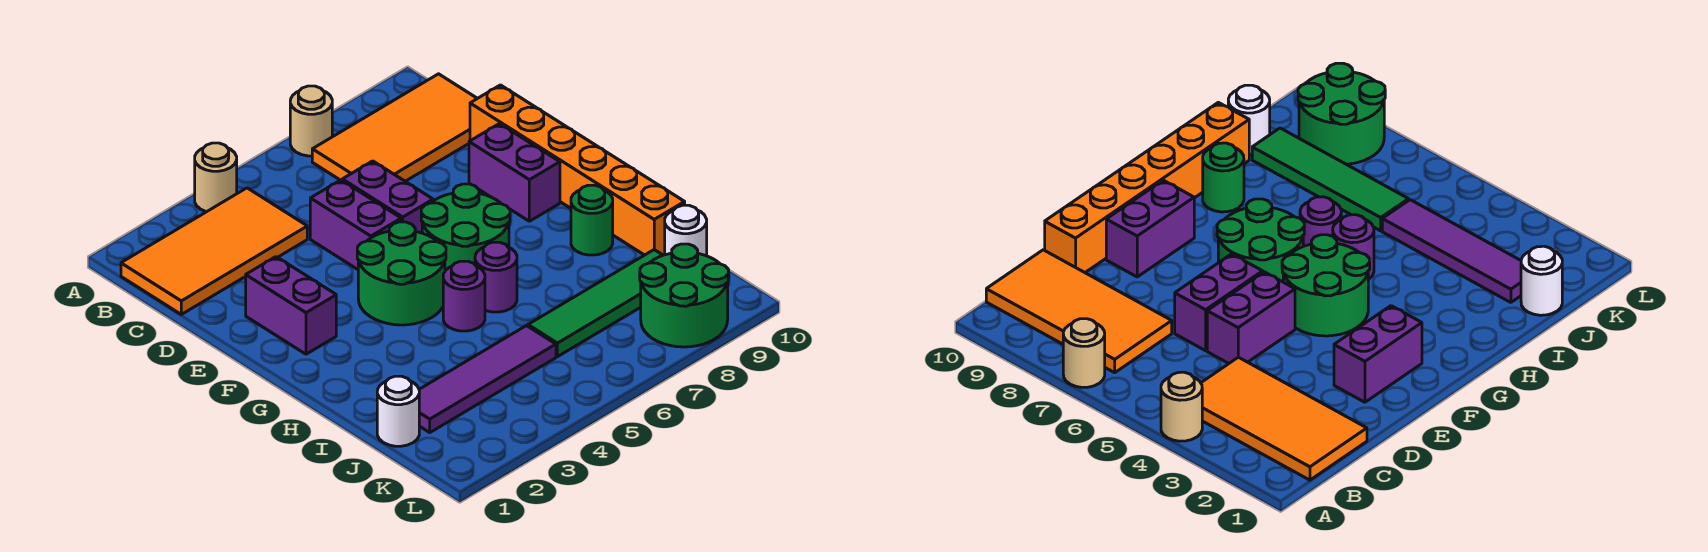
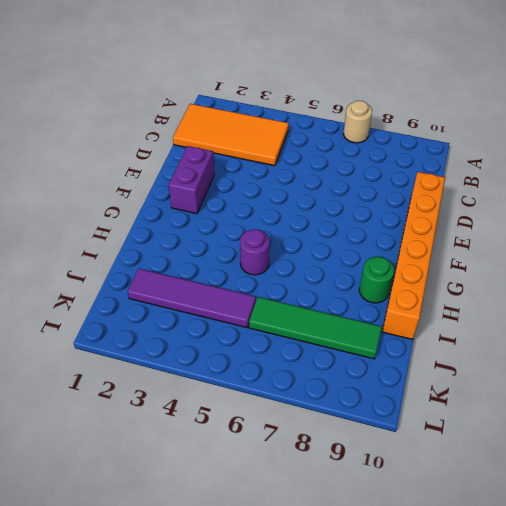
none -> tan 1x1 round brick [195,143,237,212]
none -> orange 2x4 tile [312,74,477,181]
none -> purple 1x2 brick [310,180,401,269]

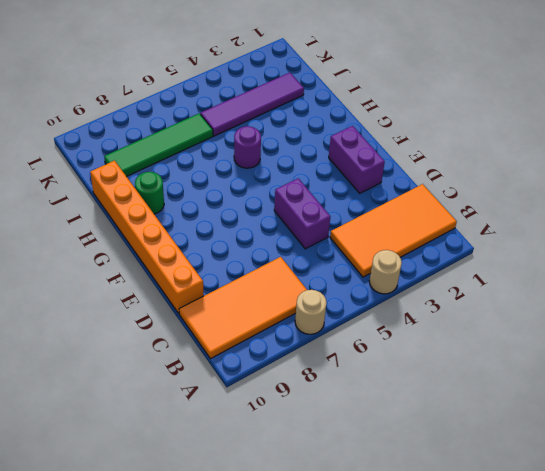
none -> purple 1x2 brick [342,161,433,233]
none -> purple 1x2 brick [469,124,560,221]
none -> green 2x2 round brick [357,222,446,325]

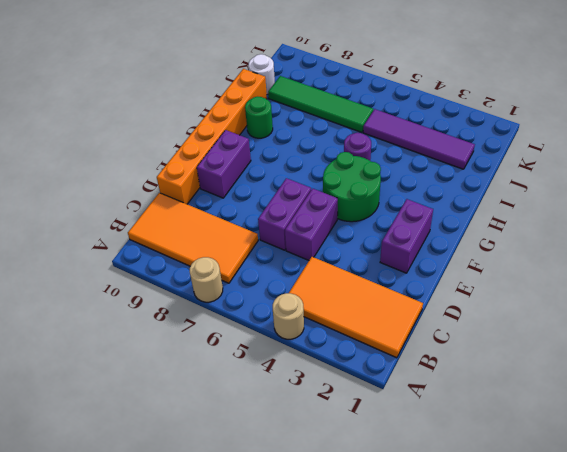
none -> green 2x2 round brick [421,184,510,271]
none -> purple 1x1 round brick [475,242,517,312]
none -> white 1x1 round brick [377,376,419,446]

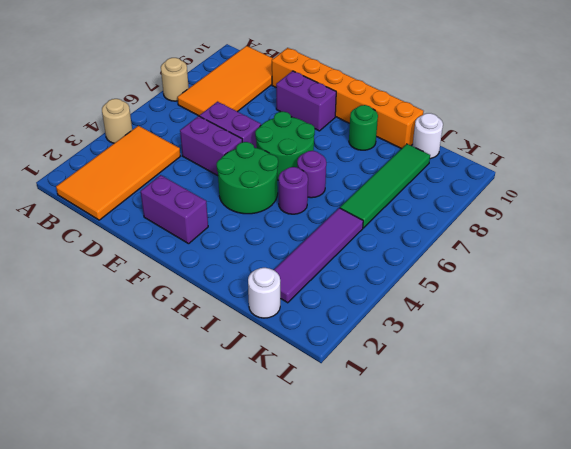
none -> green 2x2 round brick [640,244,729,347]

